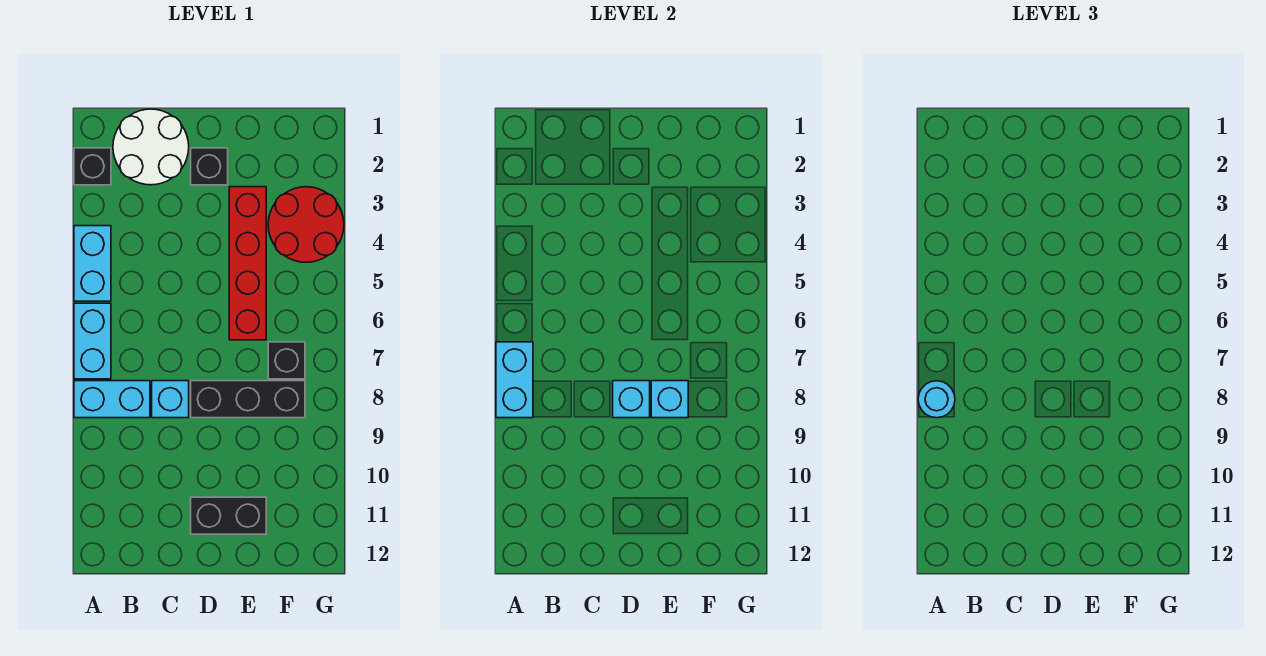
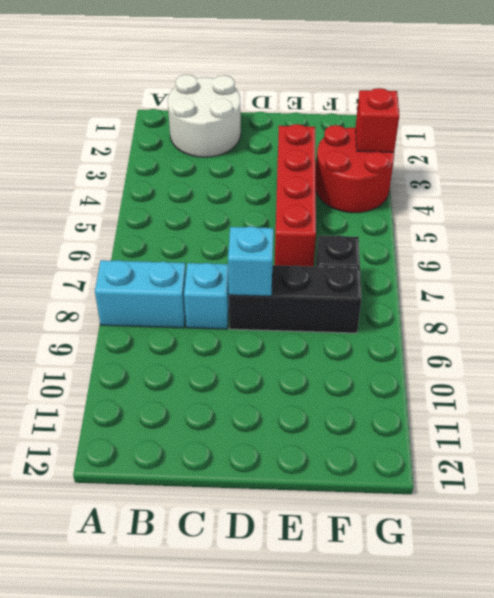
red 1x1 brick [356,88,399,152] -> none
none -> black 1x1 brick [74,148,111,185]
none -> cyan 1x2 brick [74,226,111,301]
none -> cyan 1x2 brick [74,303,111,379]

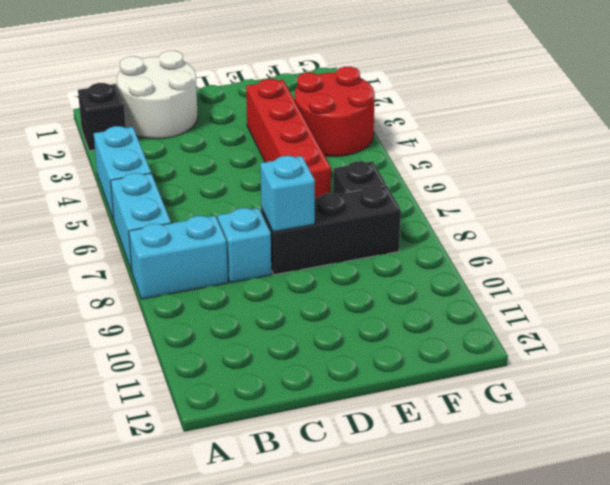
none -> black 1x1 brick [191,148,228,185]
none -> black 1x2 brick [191,497,266,534]
none -> cyan 1x2 brick [496,342,533,418]

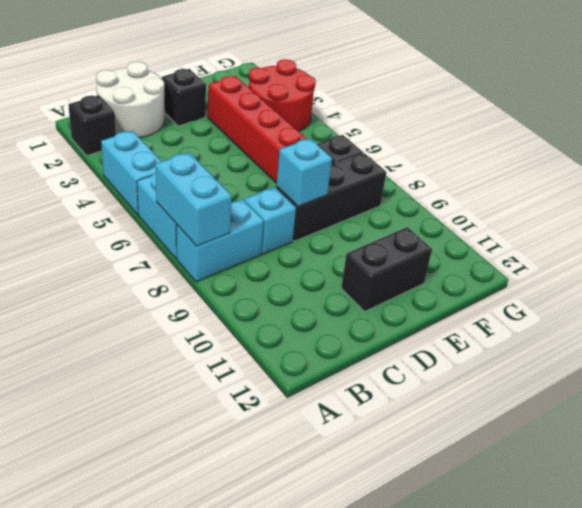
none -> cyan 1x1 brick [651,381,688,418]
none -> cyan 1x1 round brick [918,381,955,418]

